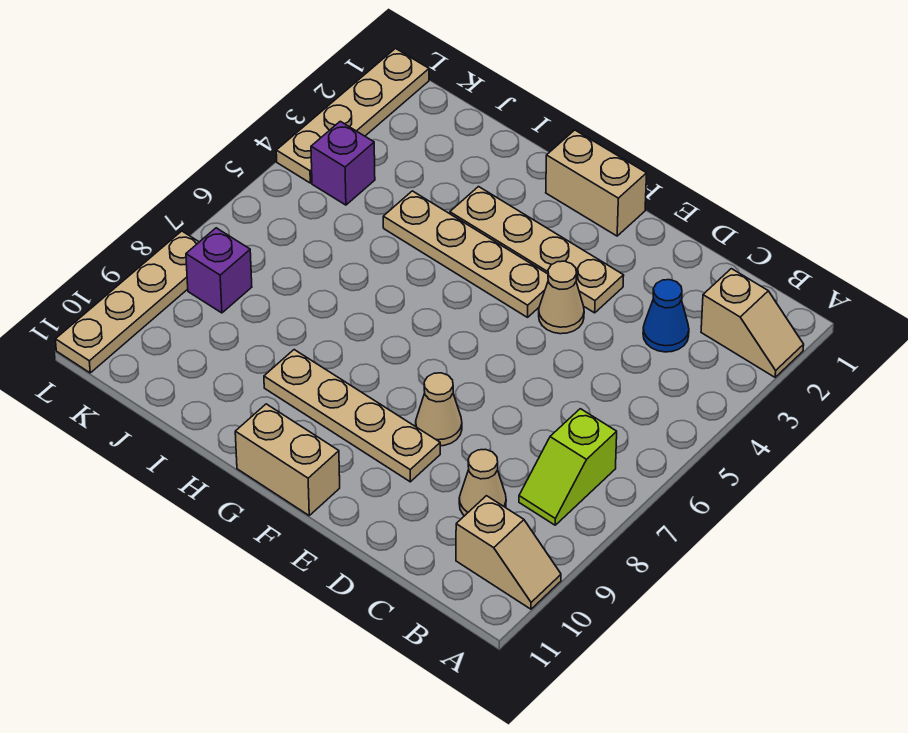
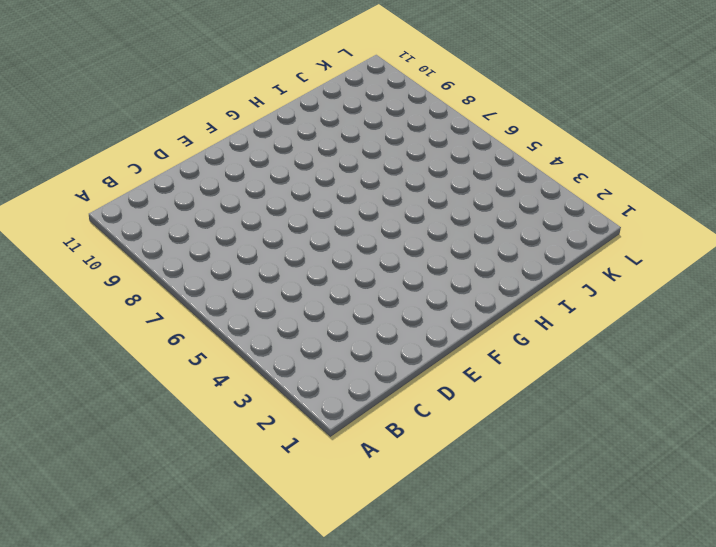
none -> tan 1x2 slope [701,269,804,377]
none -> tan 1x2 slope [456,496,561,609]
none -> lime 1x2 slope [519,409,617,525]

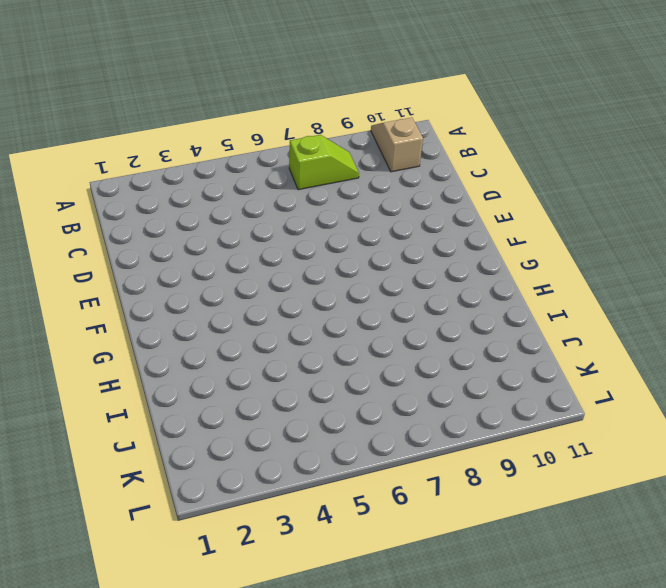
none -> tan 1x2 slope [701,269,804,377]
none -> blue 1x1 cone [643,280,689,352]
none -> tan 1x1 cone [459,449,506,516]

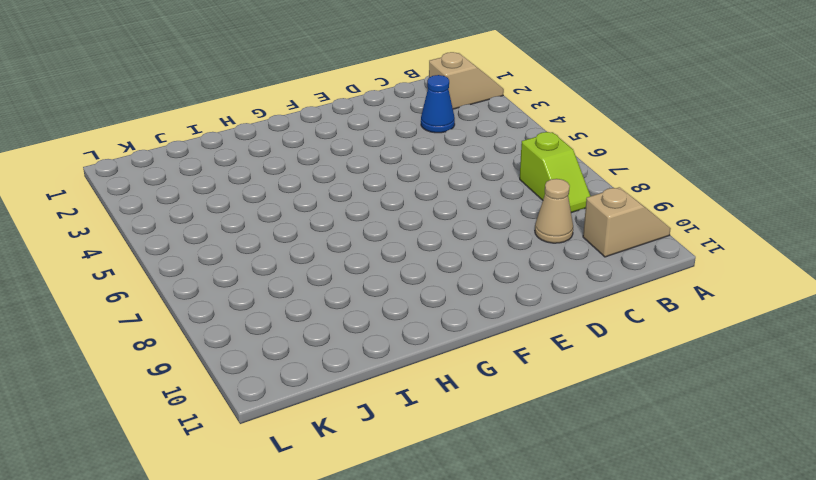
none -> tan 1x4 plate [450,187,624,313]
none -> tan 1x1 cone [539,261,584,334]
none -> tan 1x1 cone [416,373,462,446]

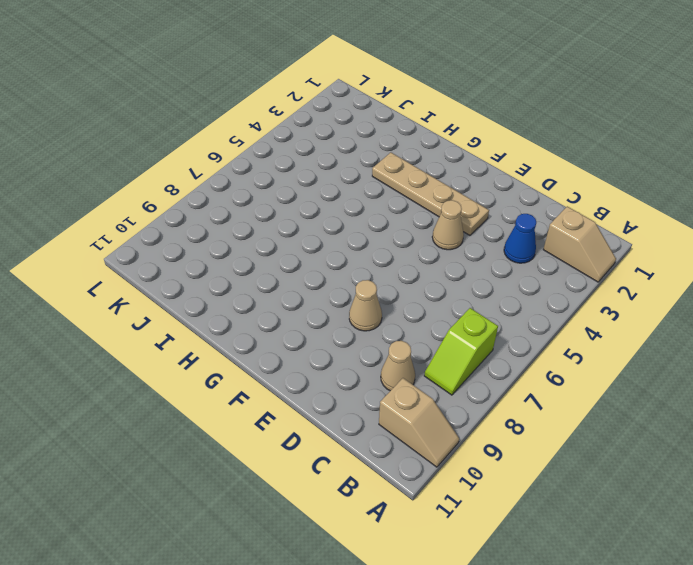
none -> tan 1x4 plate [264,350,440,482]
none -> tan 1x2 brick [546,130,647,236]
none -> tan 1x4 plate [383,191,548,317]

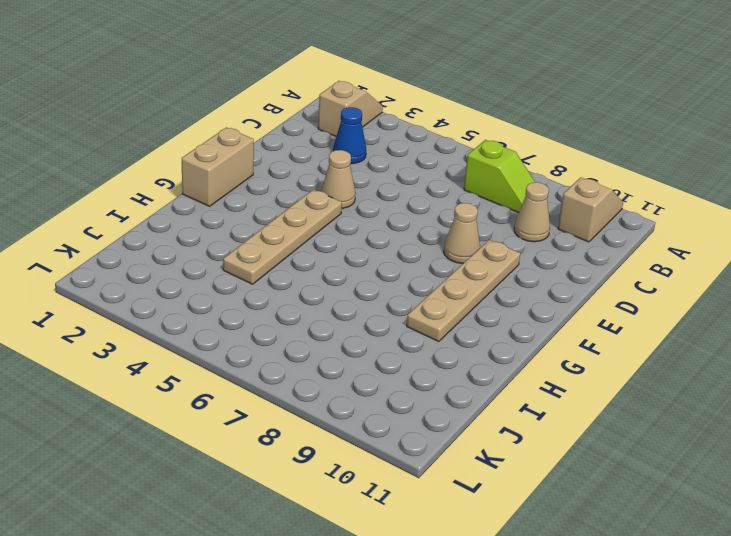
none -> tan 1x4 plate [450,187,624,313]
none -> tan 1x2 brick [235,404,340,515]
none -> purple 1x1 brick [311,121,375,205]

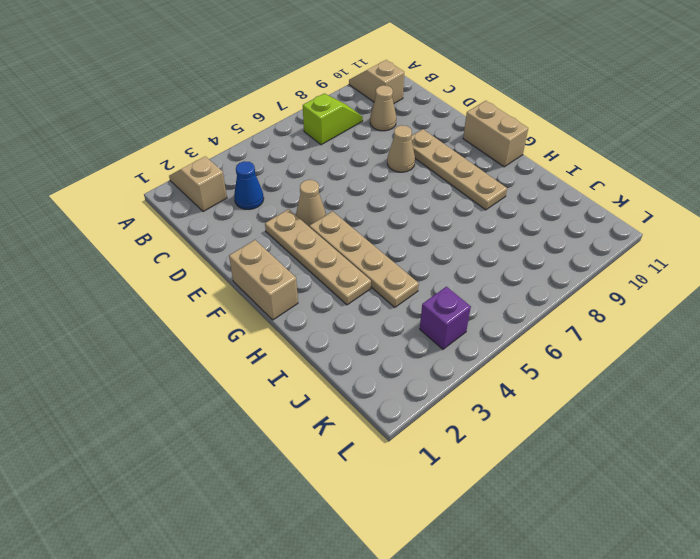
none -> purple 1x1 brick [186,228,252,313]
none -> tan 1x4 plate [276,49,429,183]
none -> tan 1x4 plate [55,231,199,373]

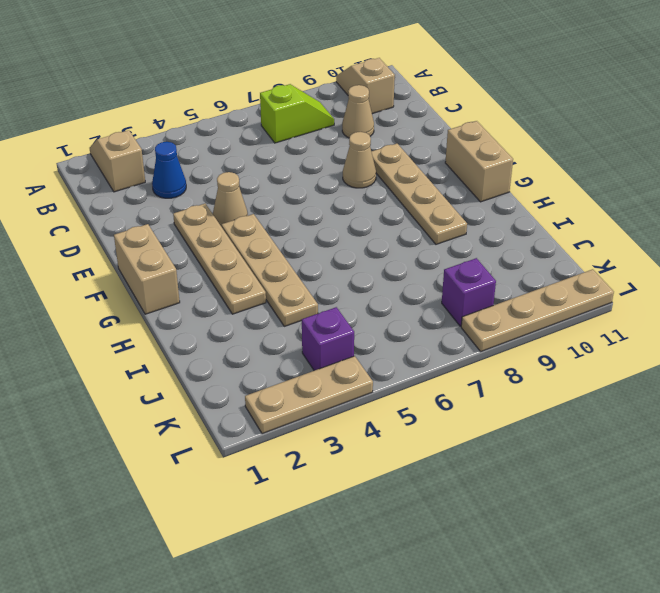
tan 1x3 plate [245,356,373,434] -> tan 1x4 plate [276,49,429,183]

